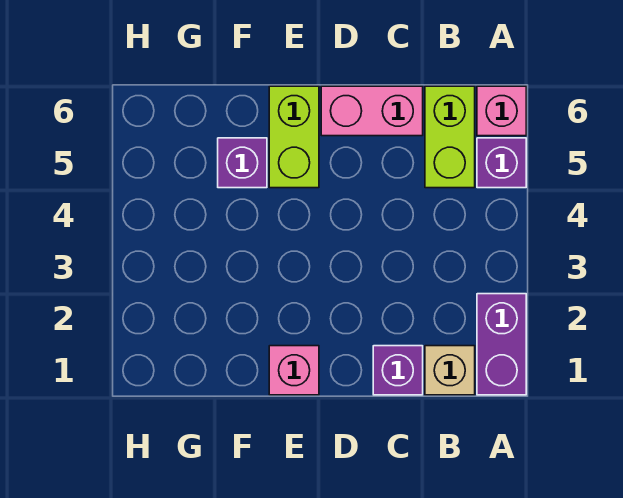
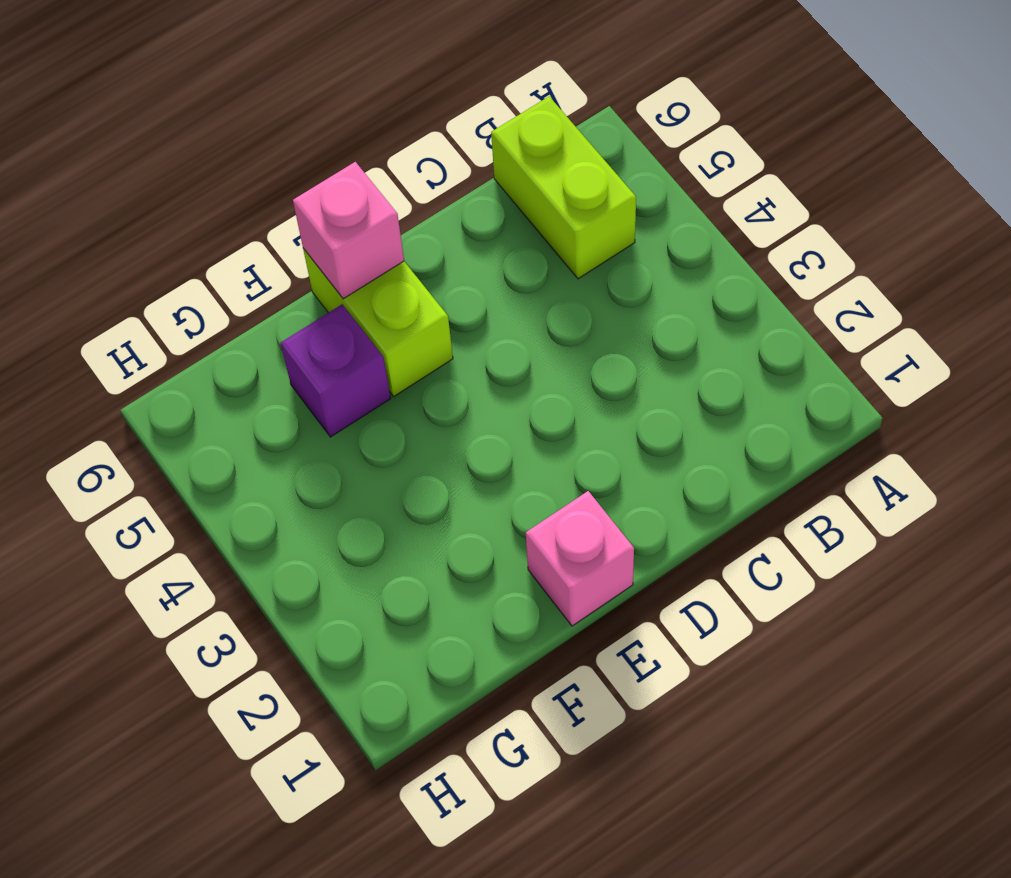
pink 1x1 brick [293,162,404,299] -> pink 1x1 brick moved to [477,86,526,136]
none -> purple 1x2 brick [477,294,526,395]
none -> purple 1x1 brick [477,138,526,188]

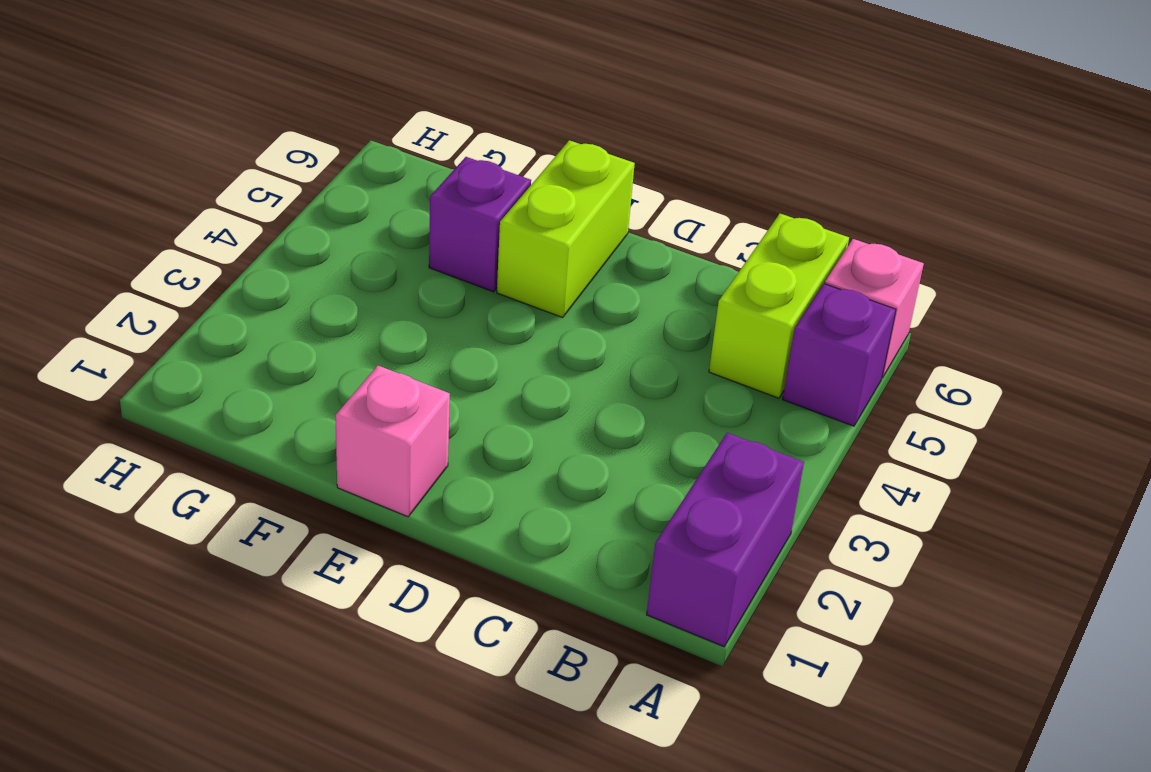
none -> tan 1x1 brick [425,346,475,395]
none -> purple 1x1 brick [373,346,423,395]

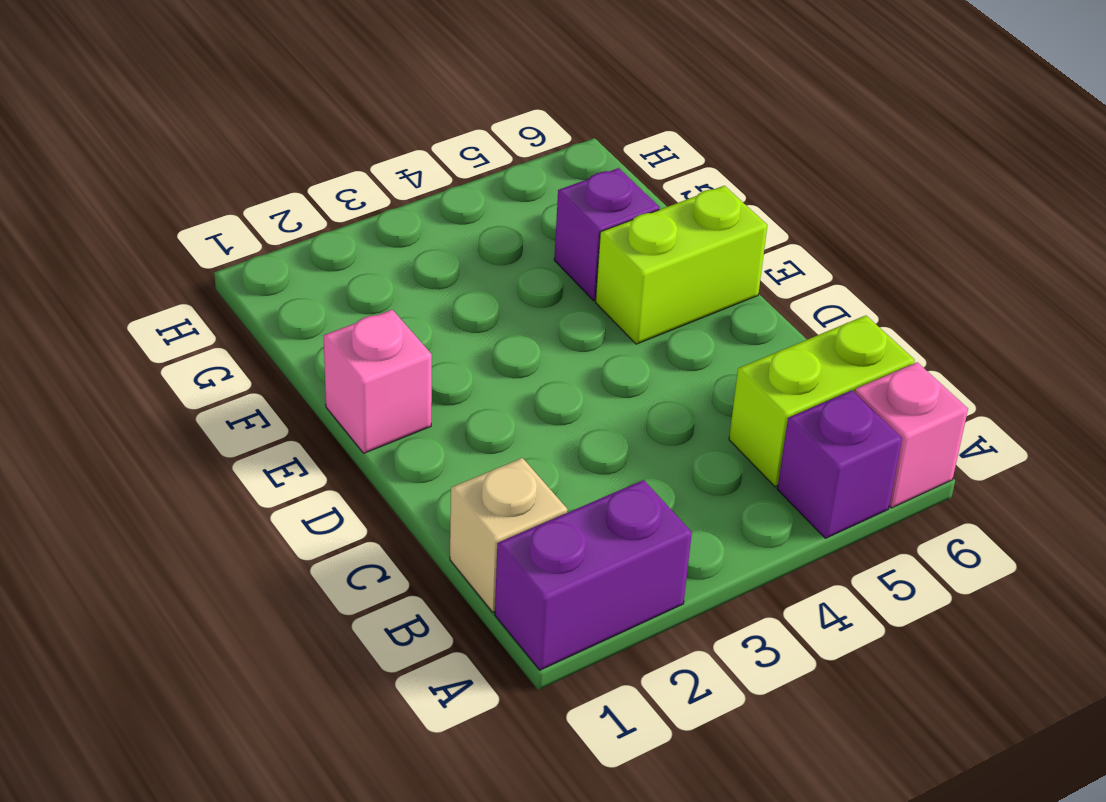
none -> purple 1x1 brick [373,346,423,395]
none -> pink 1x2 brick [321,86,423,136]

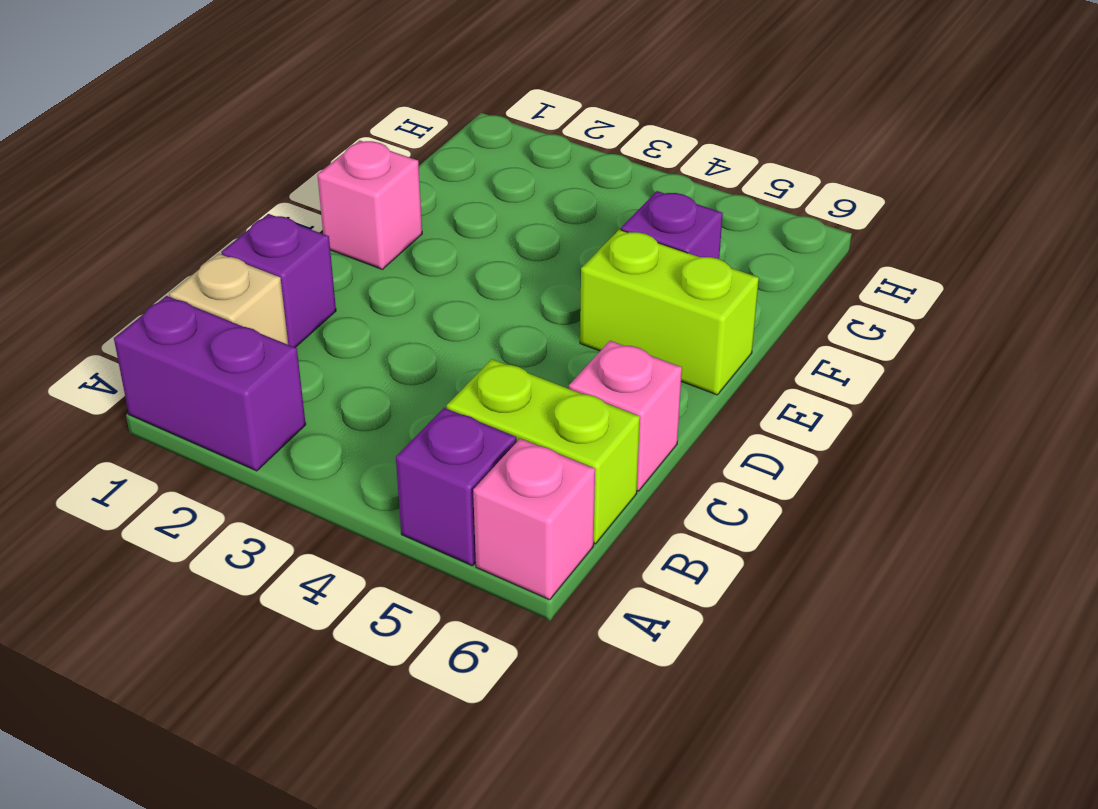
pink 1x1 brick [568,341,682,491] -> pink 1x2 brick [321,86,423,136]

